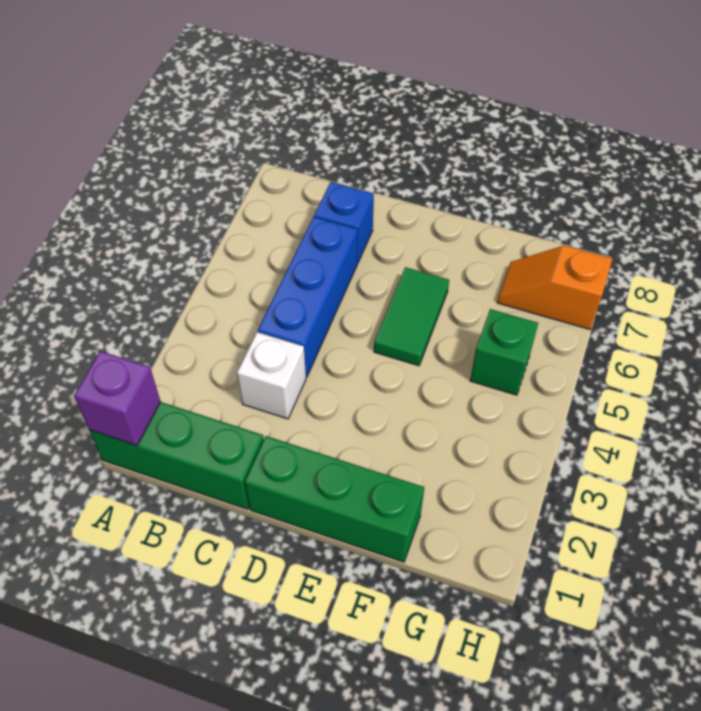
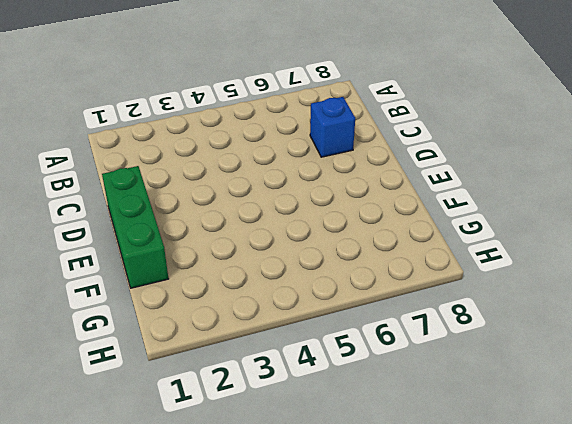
none -> green 1x3 brick [89,402,264,509]
none -> white 1x1 brick [237,332,306,419]

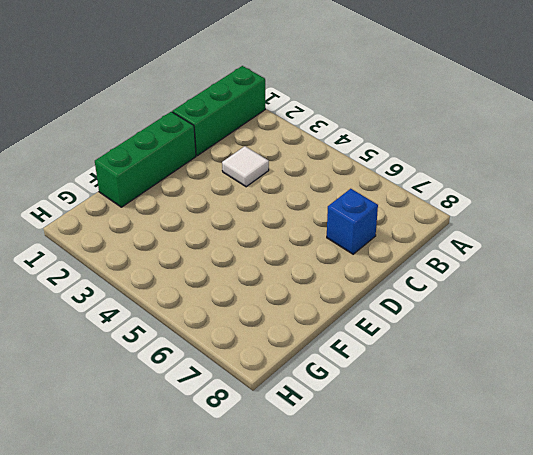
white 1x1 tile [222,146,269,187] -> white 1x1 brick [237,332,306,419]
none -> blue 1x3 brick [258,217,358,377]
none -> green 1x2 tile [374,267,449,366]

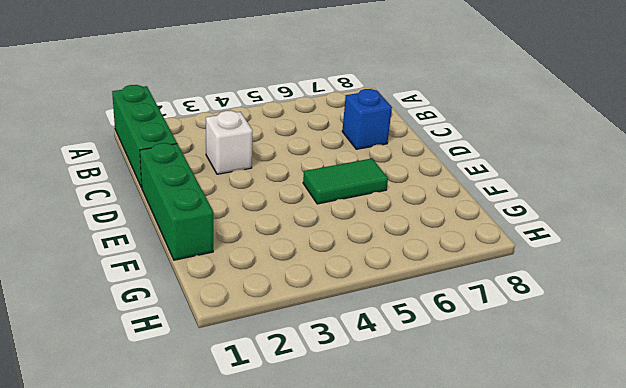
none -> blue 1x3 brick [258,217,358,377]
none -> green 1x1 brick [470,309,538,395]

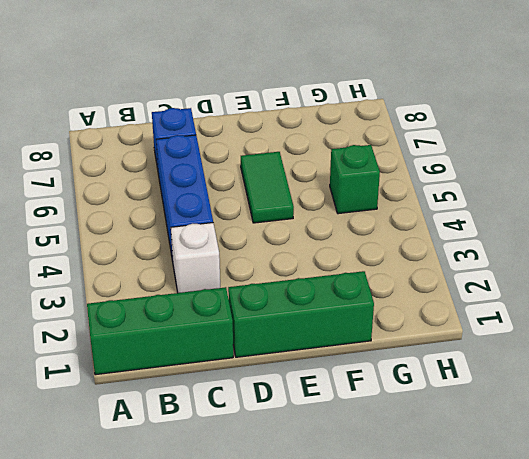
none -> orange 1x2 slope [497,245,612,329]
none -> purple 1x1 brick [74,351,161,446]

